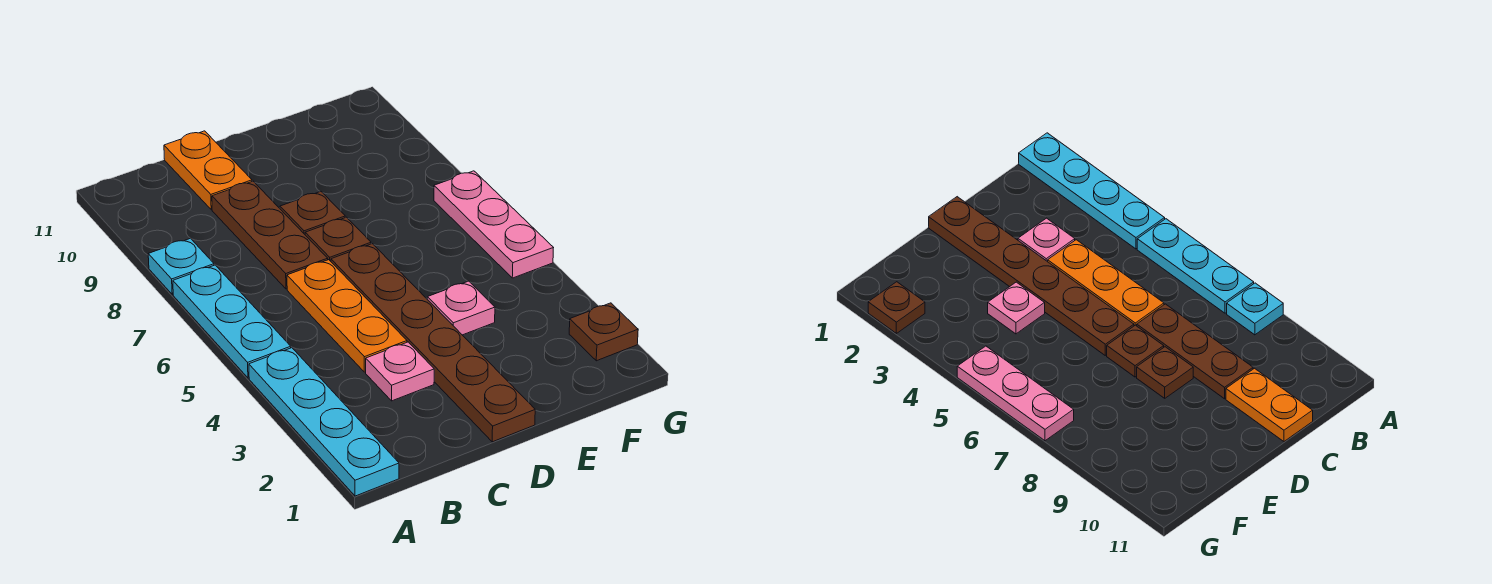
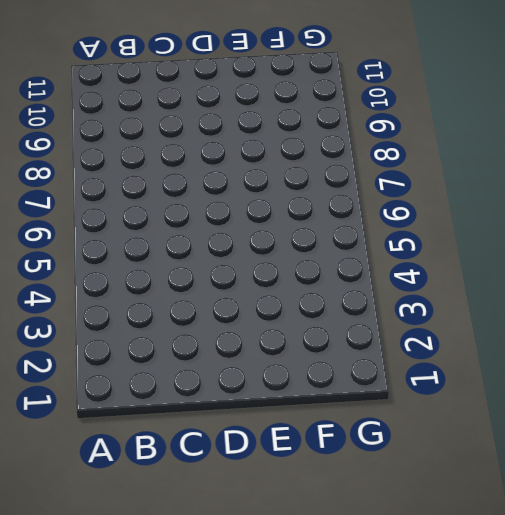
none -> cyan 1x4 plate [249,348,399,496]
none -> cyan 1x3 plate [173,265,291,378]
none -> cyan 1x1 plate [148,238,214,294]

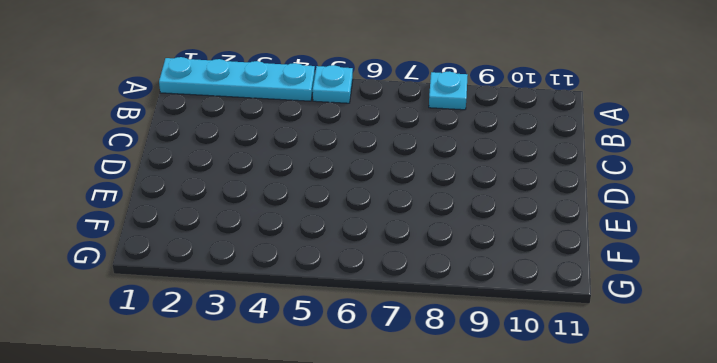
cyan 1x1 plate [313,65,353,103] -> cyan 1x3 plate [173,265,291,378]
none -> pink 1x1 plate [366,342,434,401]
none -> orange 1x3 plate [287,260,407,372]
none -> brown 1x3 plate [212,181,328,289]

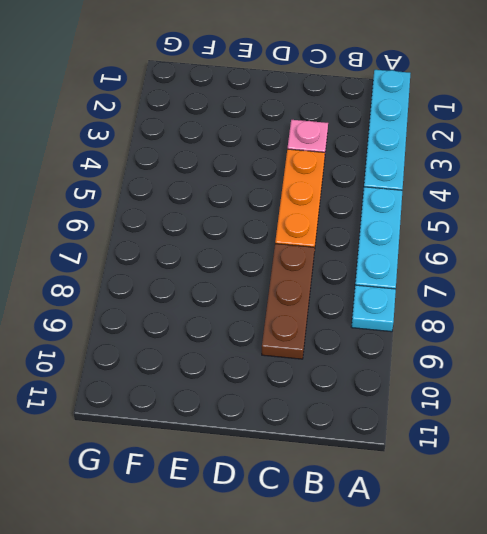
none -> orange 1x2 plate [164,131,252,210]
none -> brown 1x6 plate [331,244,535,442]
none -> brown 1x1 plate [305,217,371,261]

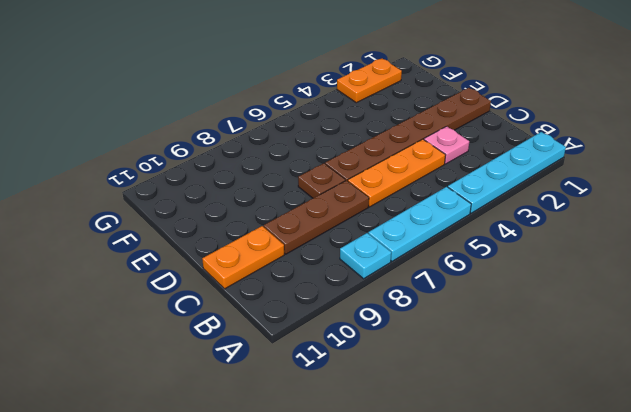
orange 1x2 plate [337,59,402,103] -> brown 1x1 plate [569,303,638,361]
none -> brown 1x1 plate [280,192,345,234]
none -> pink 1x1 plate [427,281,495,335]
none -> pink 1x3 plate [434,171,553,278]

